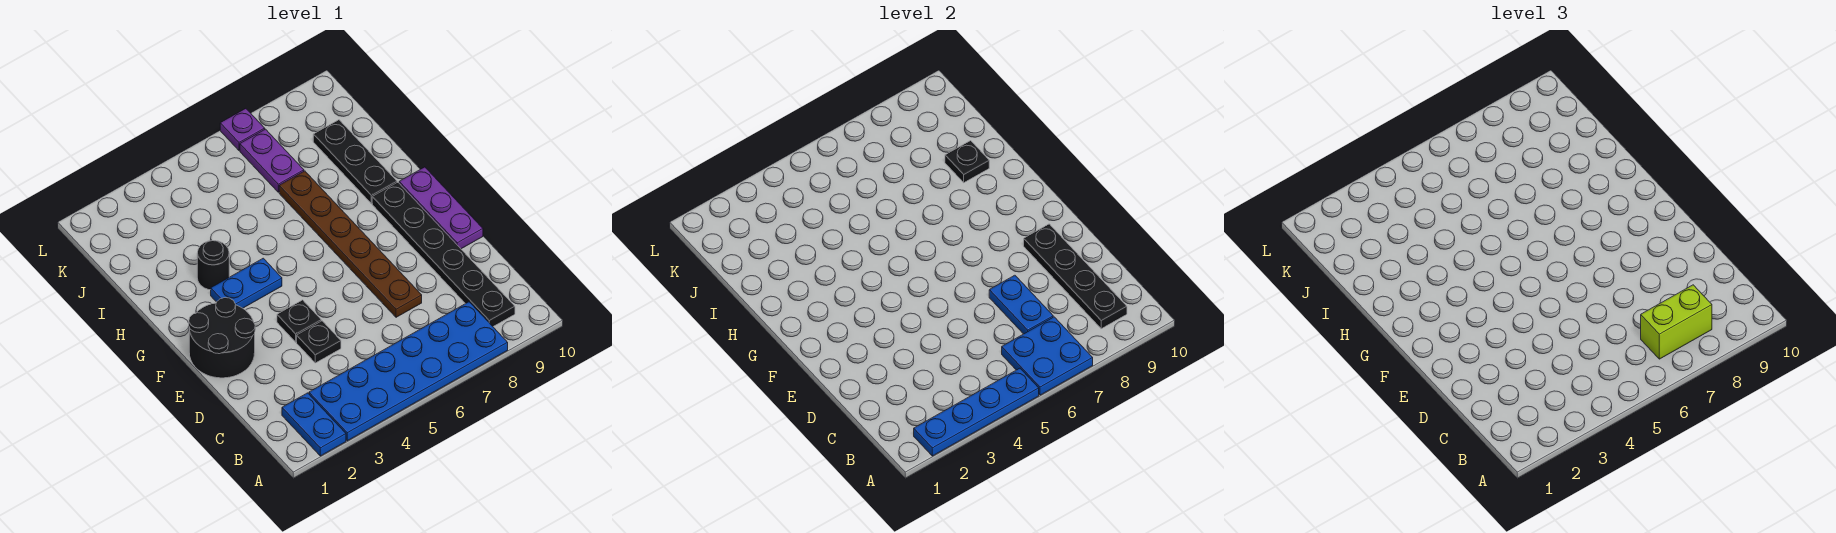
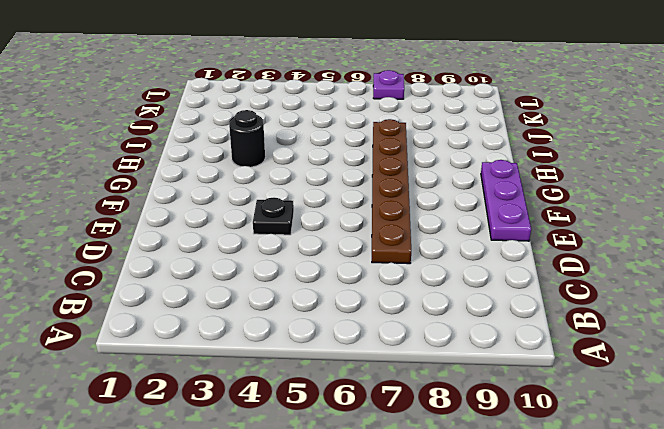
none -> blue 1x2 plate [282,393,346,456]
none -> blue 2x6 plate [309,302,508,441]
none -> black 1x6 plate [372,182,515,326]

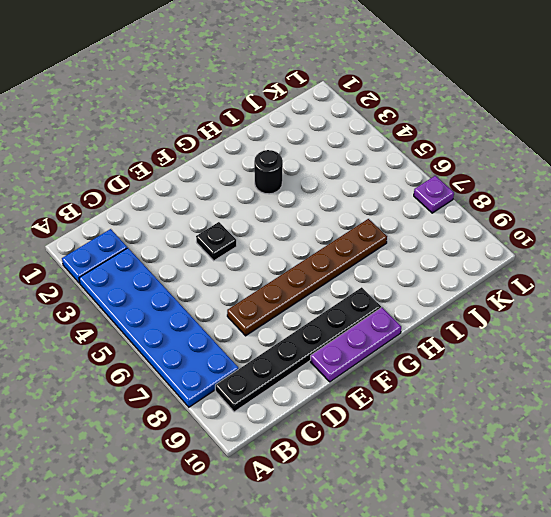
none -> black 1x1 plate [297,321,341,363]
none -> black 2x2 round brick [189,298,255,378]
none -> blue 1x2 plate [211,258,282,308]

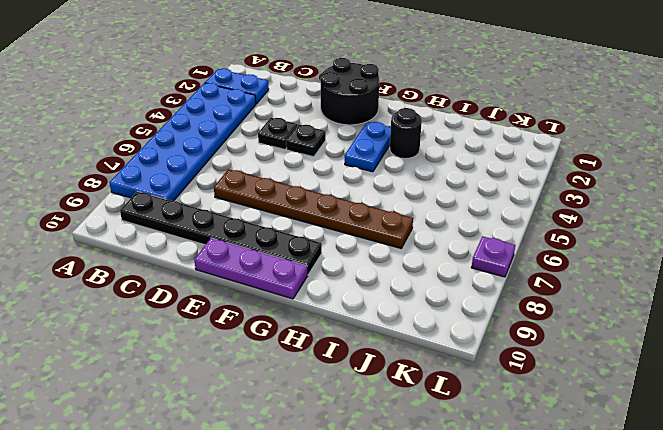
none -> black 1x3 plate [313,120,397,204]
none -> purple 1x2 plate [240,129,304,192]
none -> blue 1x4 plate [914,368,1039,456]

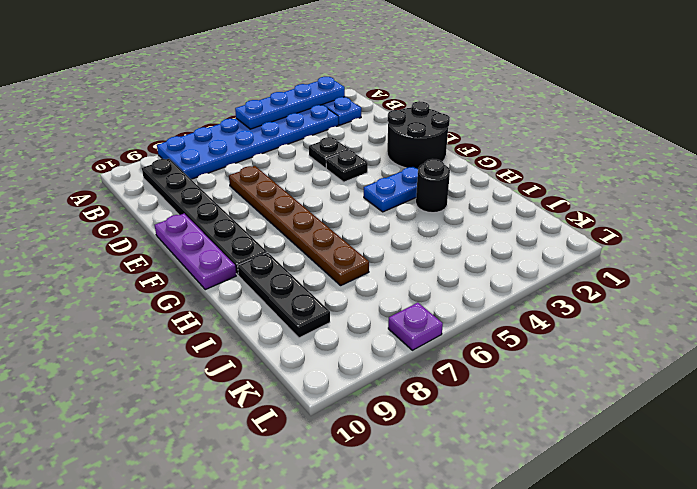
none -> purple 1x2 plate [240,129,304,192]
none -> blue 2x2 plate [1002,317,1093,395]
none -> black 1x4 plate [1024,224,1127,329]

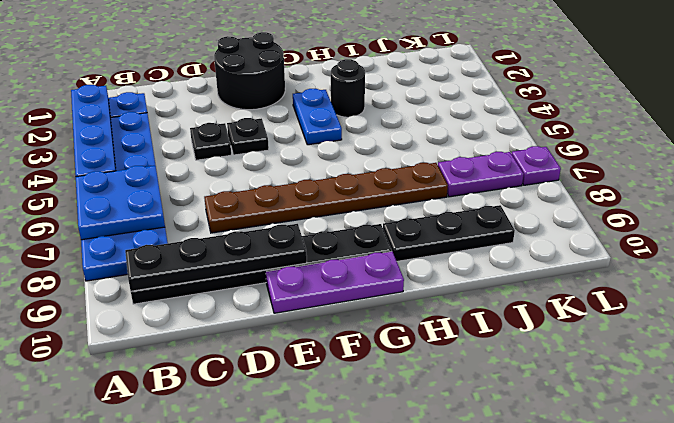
none -> blue 1x2 plate [989,275,1053,334]
none -> black 1x1 plate [945,141,989,183]
none -> lime 1x2 brick [1641,285,1712,359]

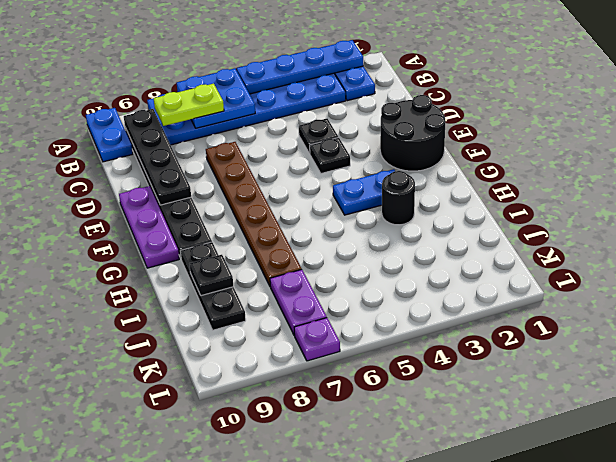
blue 1x2 plate [86,108,133,162] -> blue 1x2 plate moved to [989,275,1053,334]
lime 1x2 plate [154,84,224,126] -> lime 1x2 brick [1641,285,1712,359]

